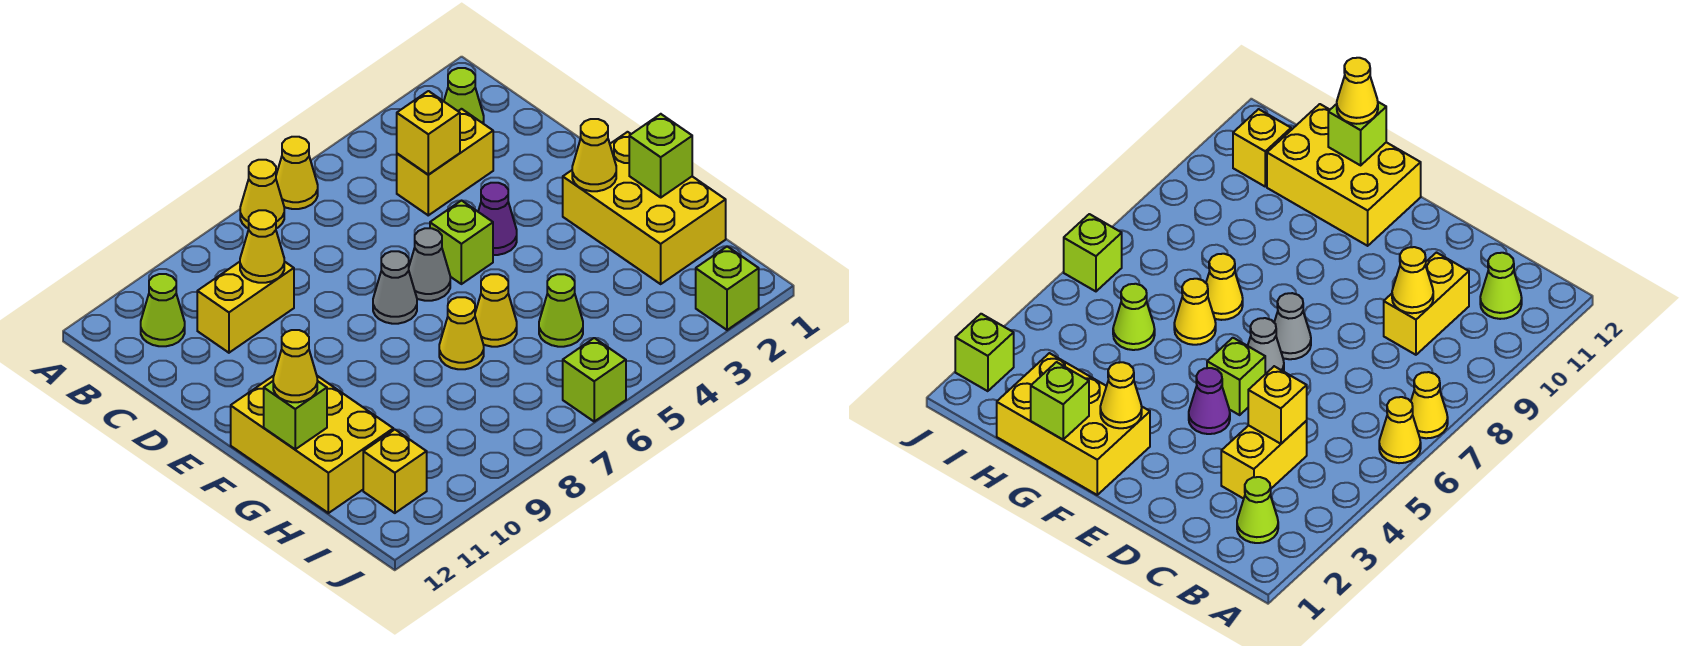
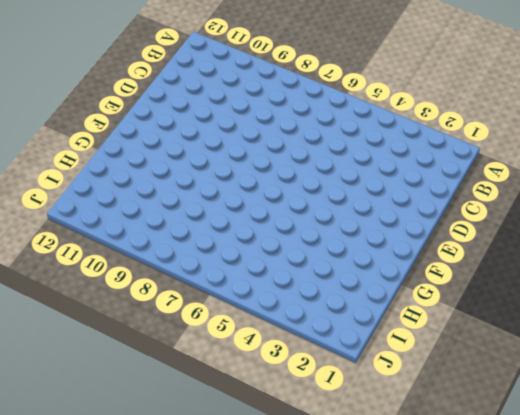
none -> yellow 1x1 cone [276,137,318,209]
none -> yellow 1x1 cone [240,160,284,229]
none -> lime 1x1 cone [444,68,484,124]

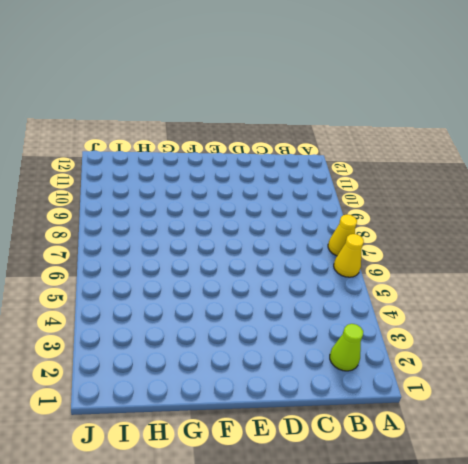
none -> lime 1x1 cone [141,274,185,346]
none -> yellow 1x2 brick [397,109,493,215]
none -> yellow 1x2 brick [197,261,294,353]

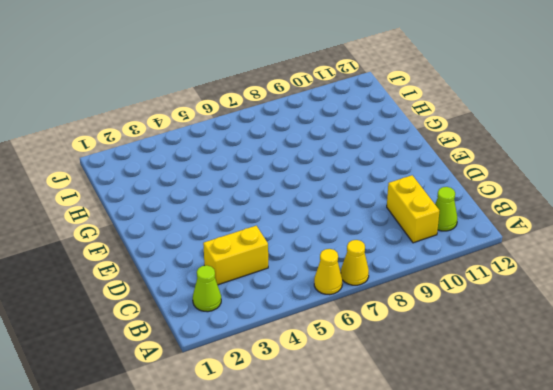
yellow 1x2 brick [387,175,440,243] -> yellow 1x2 brick turned to [197,261,294,353]
none -> purple 1x1 cone [478,183,517,255]
none -> lime 1x1 brick [430,201,493,284]
none -> grey 1x1 cone [409,228,450,301]

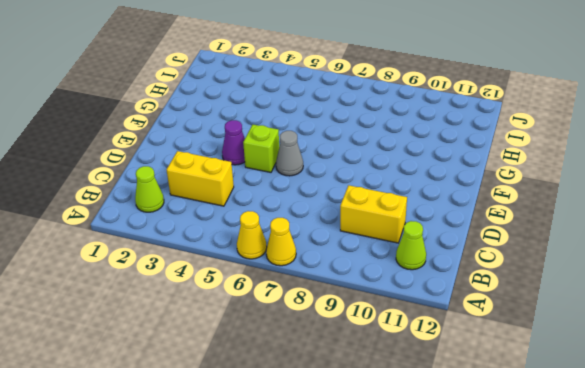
none -> grey 1x1 cone [373,251,417,324]
none -> yellow 2x3 brick [563,132,726,284]
none -> yellow 2x3 brick [231,376,393,513]

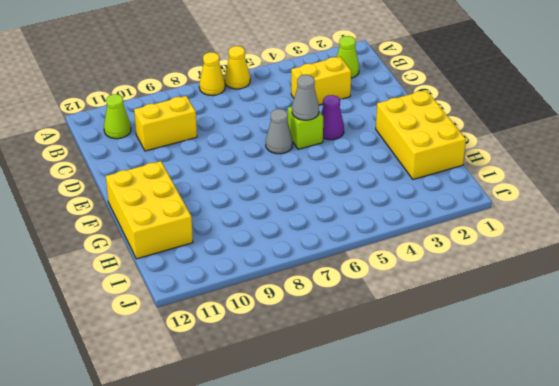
grey 1x1 cone [292,75,319,120] -> grey 1x1 cone moved to [373,251,417,324]
none -> yellow 1x1 cone [475,274,517,347]
none -> yellow 1x1 cone [439,297,484,369]
none -> lime 1x1 cone [539,274,583,347]

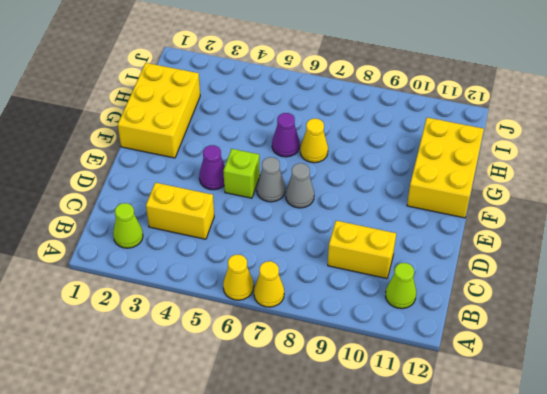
purple 1x1 cone [272,113,300,157] -> yellow 1x1 cone [475,274,517,347]
none -> lime 1x1 cone [539,274,583,347]
none -> yellow 1x1 brick [363,430,427,513]
none -> lime 1x1 brick [696,246,759,330]

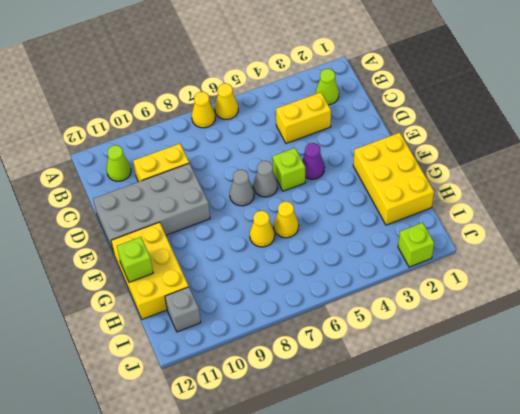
grey 2x4 brick [93,163,210,253] -> none
grey 1x1 brick [165,287,201,332] -> yellow 1x1 brick [363,430,427,513]
none -> lime 1x1 cone [539,274,583,347]
none -> lime 1x1 brick [563,338,626,421]
none -> yellow 1x1 brick [397,91,460,174]

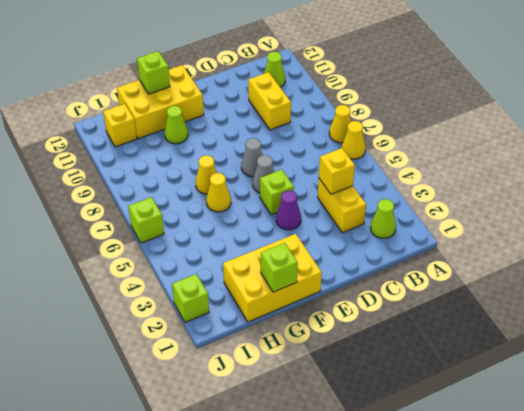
lime 1x1 cone [165,106,188,144] -> lime 1x1 cone moved to [539,274,583,347]
none -> yellow 1x1 cone [240,210,284,283]
none -> yellow 1x1 cone [572,119,616,191]
none -> yellow 1x1 cone [273,330,317,402]

